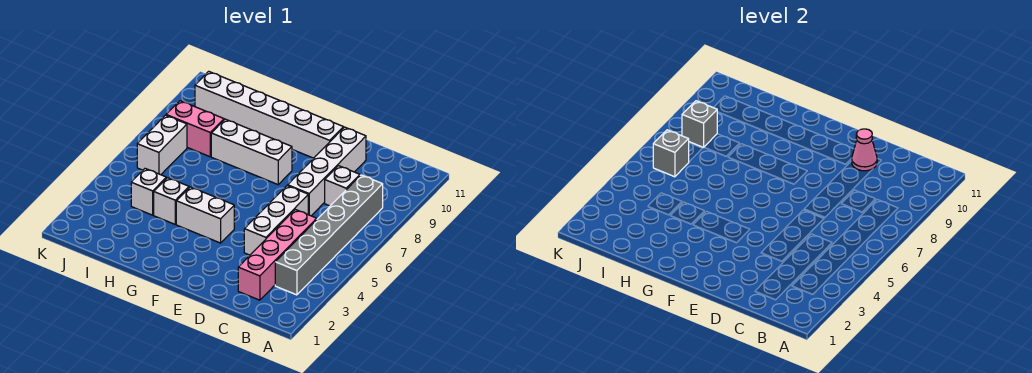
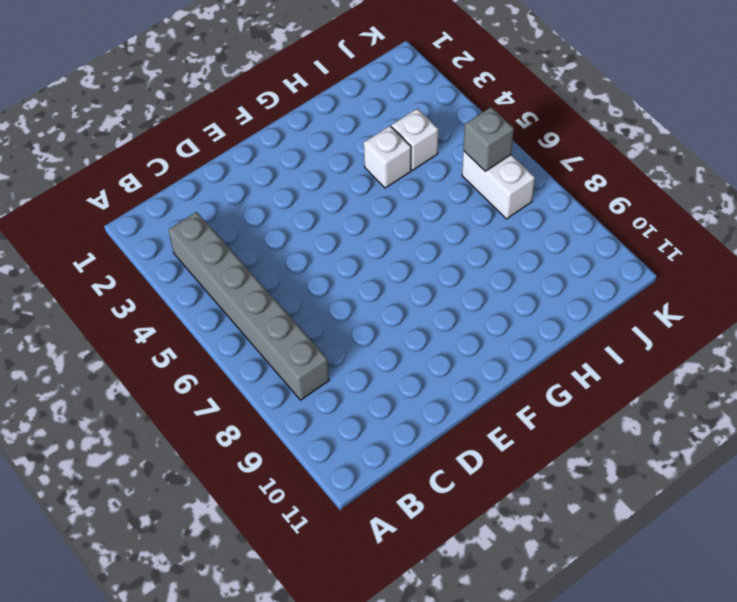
none -> pink 1x4 brick [238,210,317,300]
none -> white 1x1 brick [325,166,360,206]
none -> white 1x3 brick [244,186,308,255]

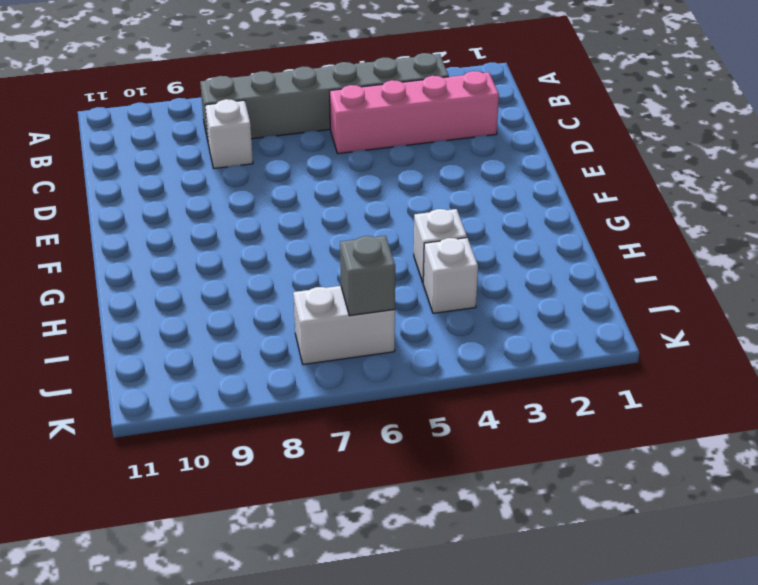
none -> white 1x3 brick [244,186,308,255]
none -> white 1x4 brick [288,127,366,216]
none -> white 1x6 brick [195,71,343,158]

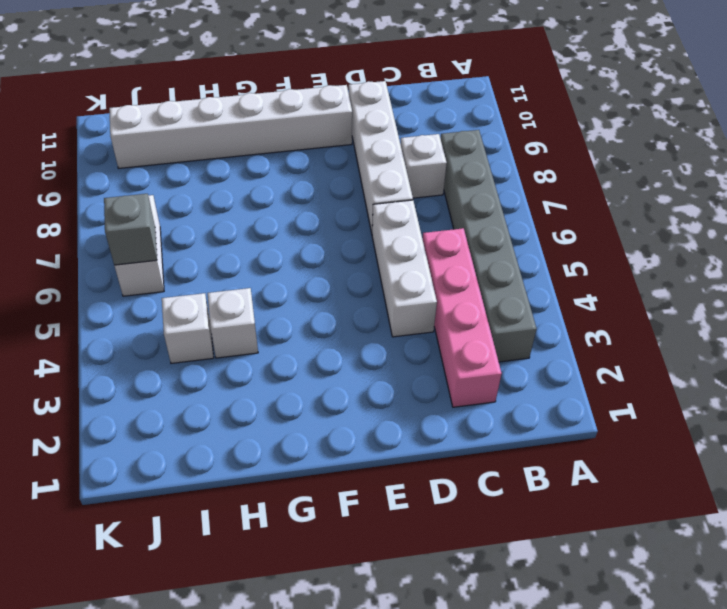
none -> white 1x2 brick [176,187,234,243]
none -> white 1x3 brick [211,119,292,184]
none -> pink 1x2 brick [166,101,224,157]

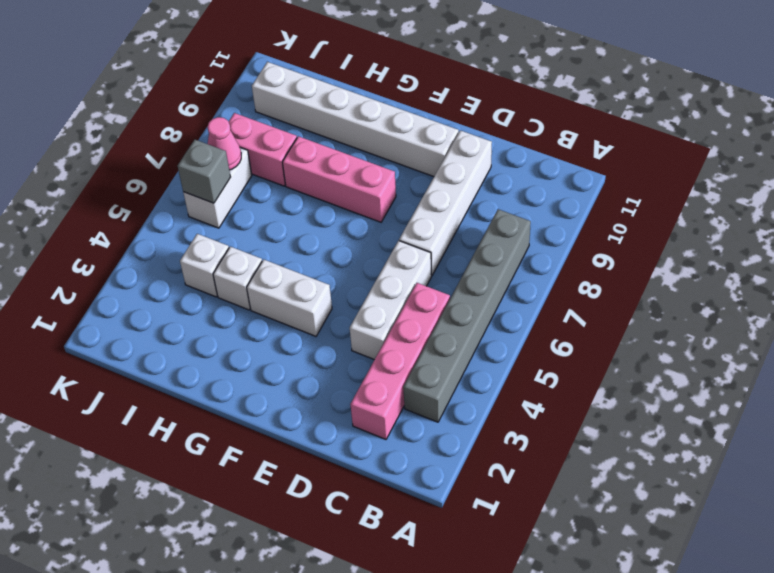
pink 1x3 brick [283,136,396,222] -> white 1x3 brick [211,119,292,184]
pink 1x1 cone [207,117,241,170] -> pink 1x1 cone moved to [852,129,877,171]
none -> white 1x1 brick [325,166,360,206]
none -> grey 1x1 brick [682,101,717,147]

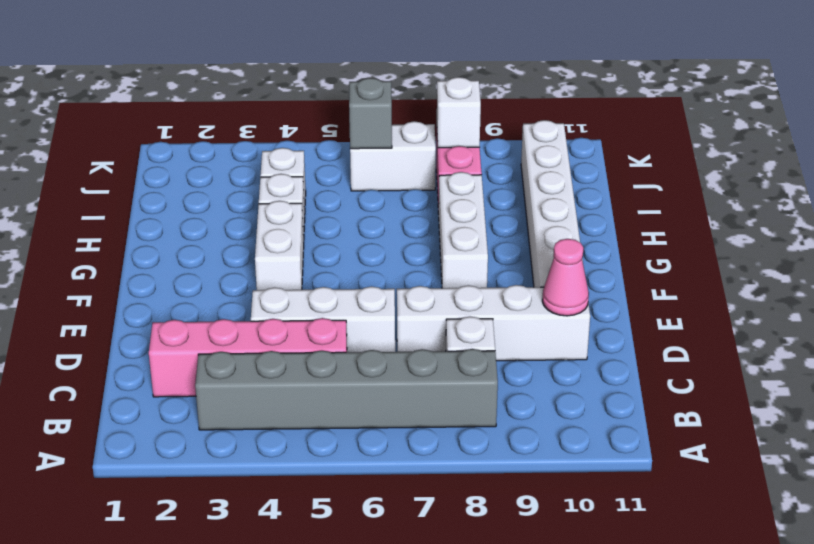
white 1x1 brick [437,77,481,148] -> grey 1x1 brick [682,101,717,147]

